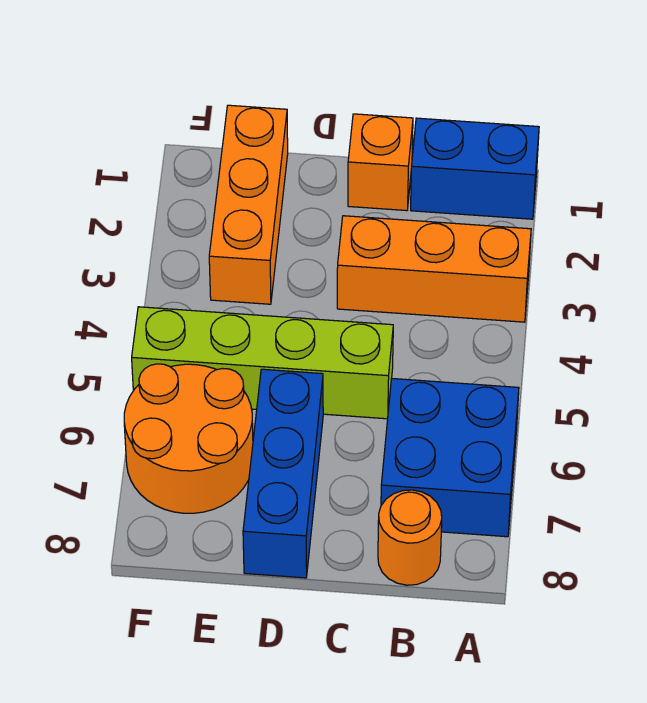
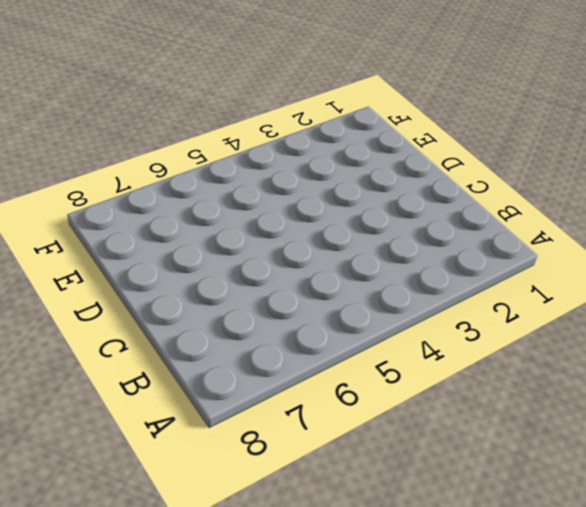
none -> blue 1x2 brick [411,118,539,219]
none -> orange 1x3 brick [337,216,531,322]

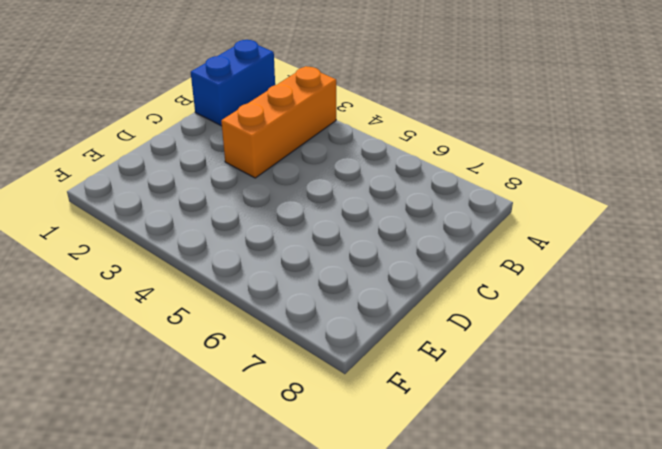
none -> blue 2x2 brick [381,378,519,537]
none -> orange 1x1 round brick [378,490,442,585]

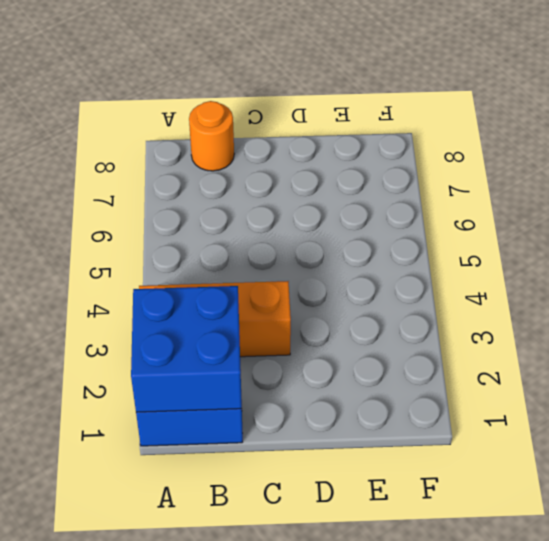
blue 2x2 brick [131,286,242,412] -> blue 2x2 brick moved to [381,378,519,537]
none -> orange 1x1 brick [348,114,413,211]
none -> lime 1x4 brick [132,307,393,419]

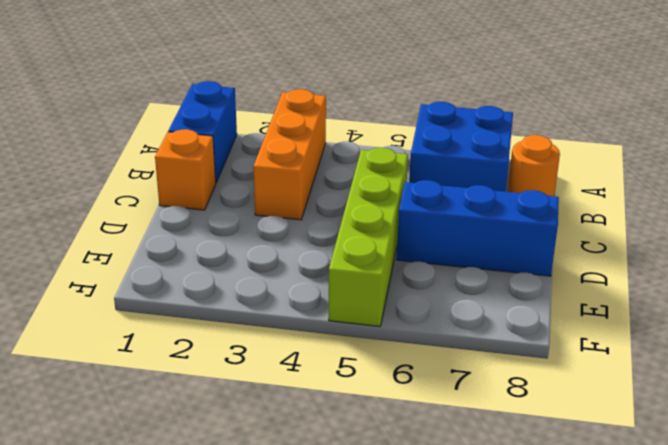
none -> orange 1x3 brick [209,105,288,304]
none -> orange 2x2 round brick [124,364,253,513]

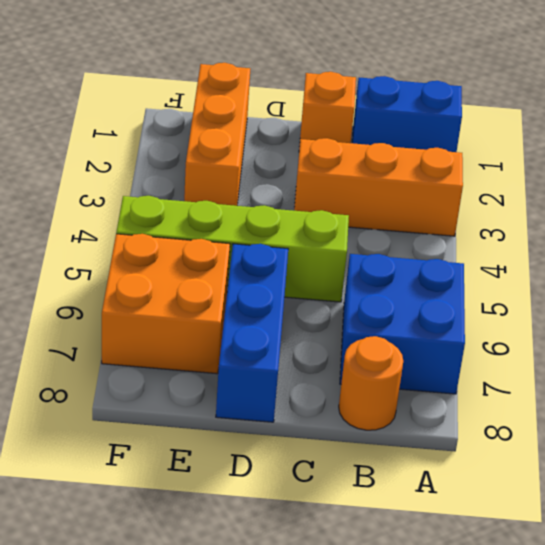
orange 2x2 brick [102,234,230,374] -> orange 2x2 round brick [124,364,253,513]

